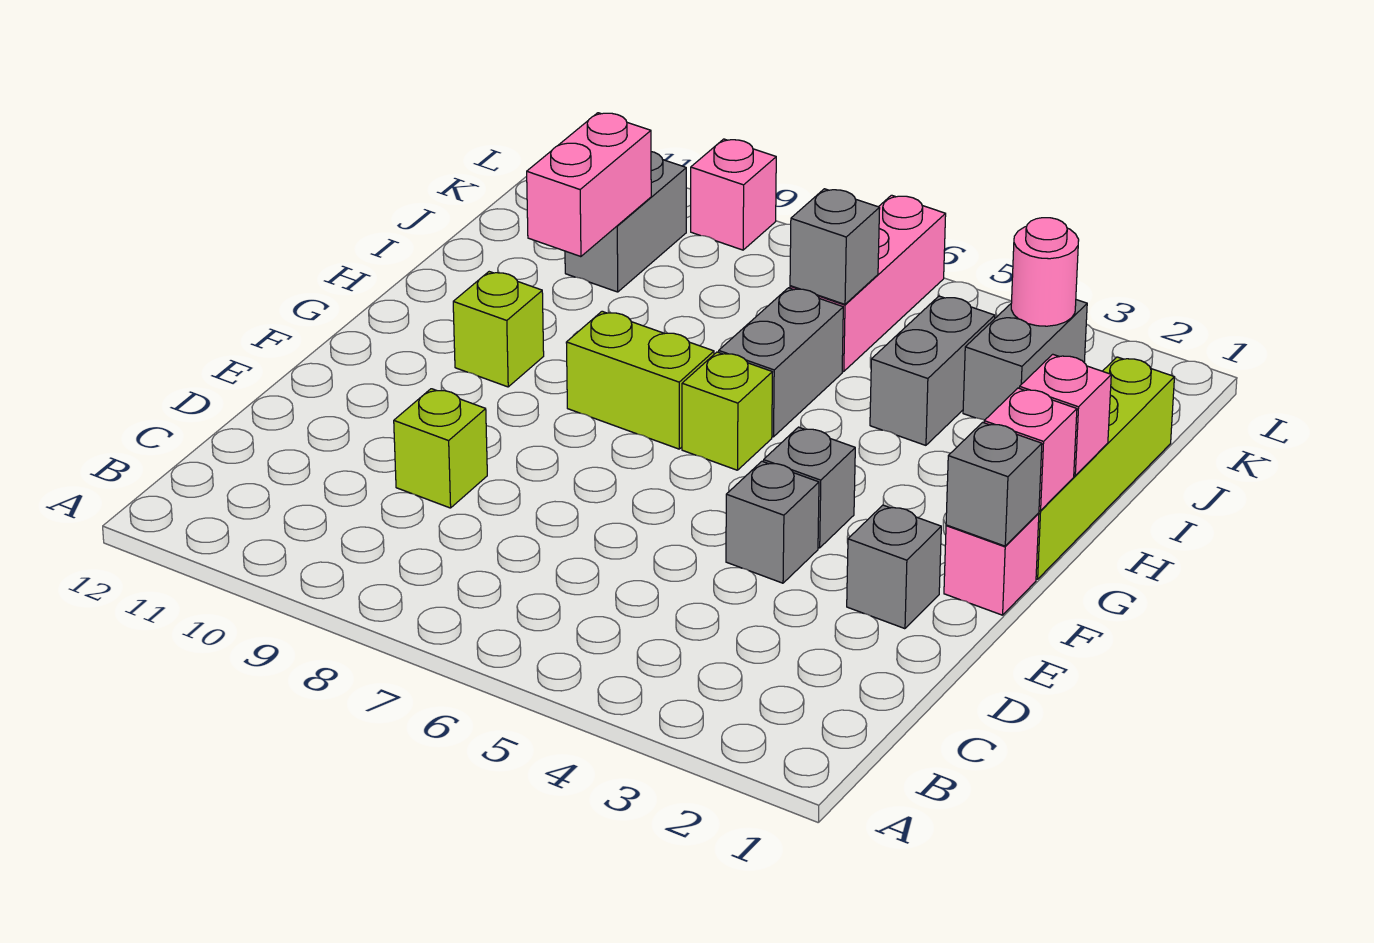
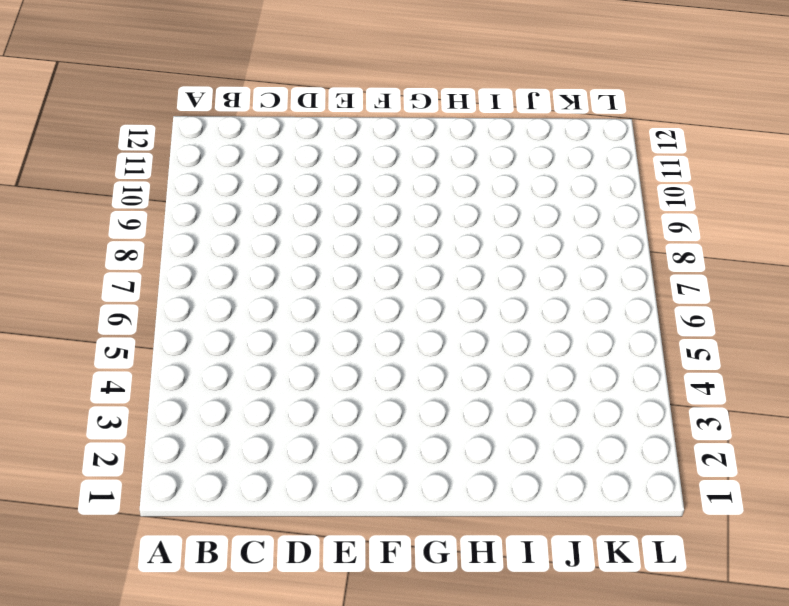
none -> lime 1x1 brick [394,389,487,508]
none -> grey 1x1 brick [847,505,941,629]
none -> grey 1x1 brick [726,461,819,583]

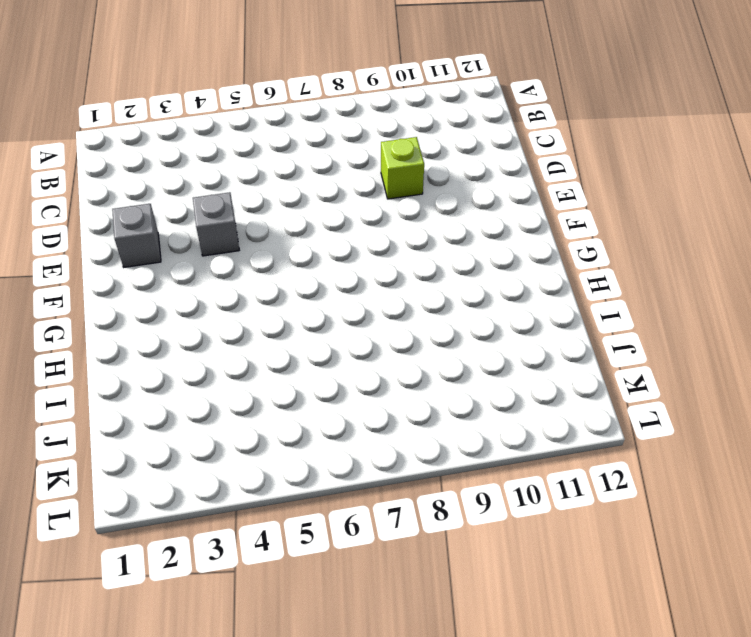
none -> pink 1x1 brick [944,513,1039,615]
none -> grey 1x1 brick [763,427,855,548]
none -> lime 1x4 brick [1036,357,1174,579]

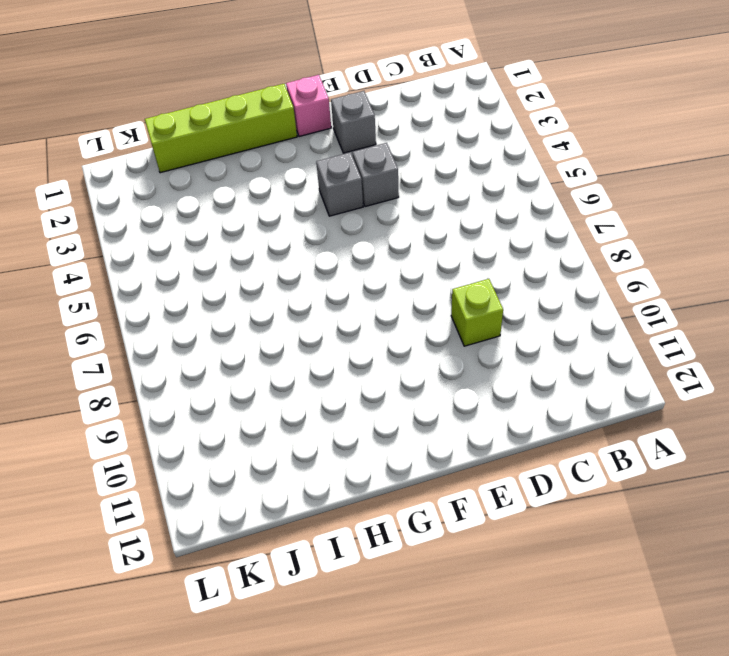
none -> lime 1x1 brick [682,352,772,470]
none -> lime 1x2 brick [566,311,714,449]
none -> lime 1x1 brick [453,272,544,387]

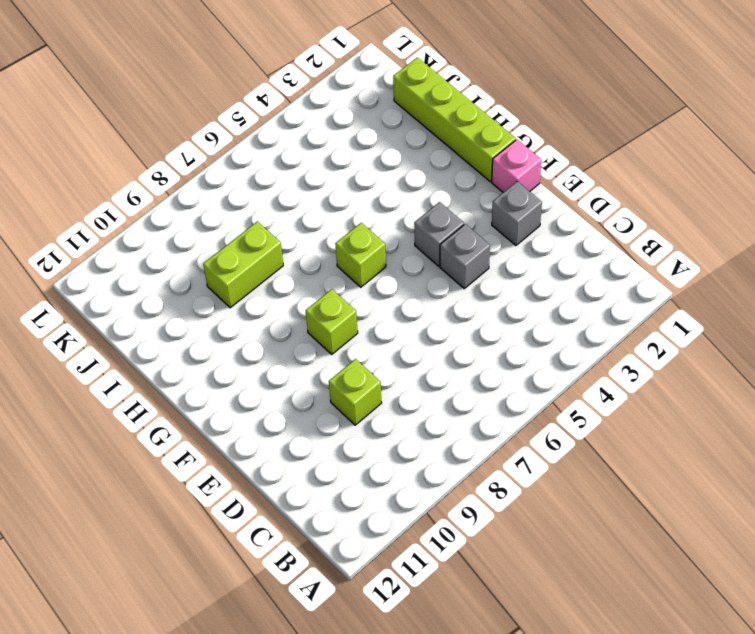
lime 1x1 brick [306,289,358,354] -> lime 1x1 brick moved to [453,272,544,387]
lime 1x2 brick [203,221,283,308] -> lime 1x2 brick moved to [566,311,714,449]
none -> grey 1x2 brick [719,288,843,437]
none -> grey 1x2 brick [870,296,995,445]
none -> grey 1x2 brick [963,300,1087,420]

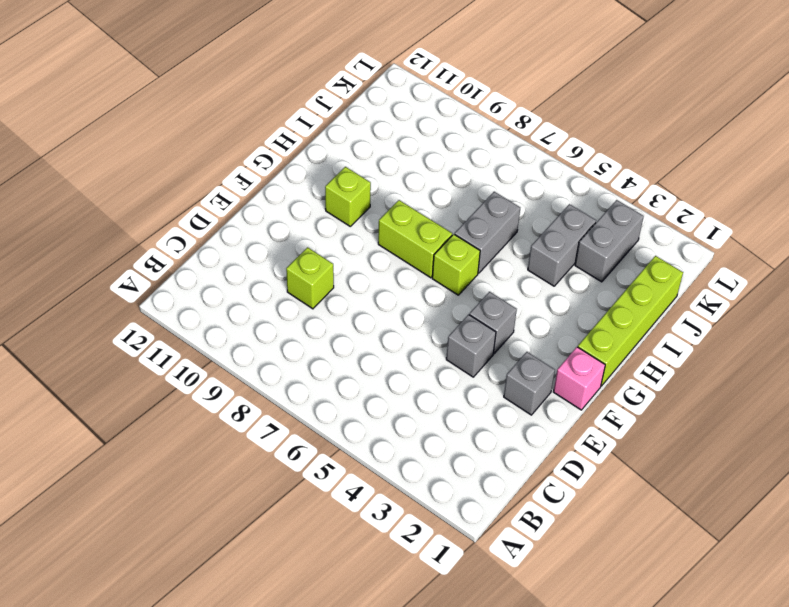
none -> pink 1x3 brick [790,195,946,372]
none -> grey 1x2 brick [565,152,686,292]
none -> pink 1x1 brick [691,139,776,250]

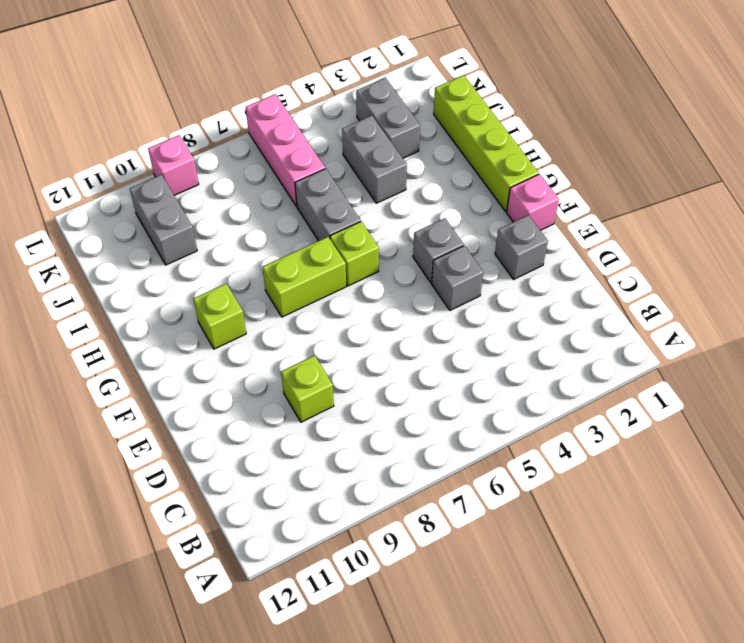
none -> grey 1x1 brick [946,422,1042,546]
none -> pink 1x1 brick [984,388,1077,511]
none -> pink 1x1 brick [1019,354,1111,476]

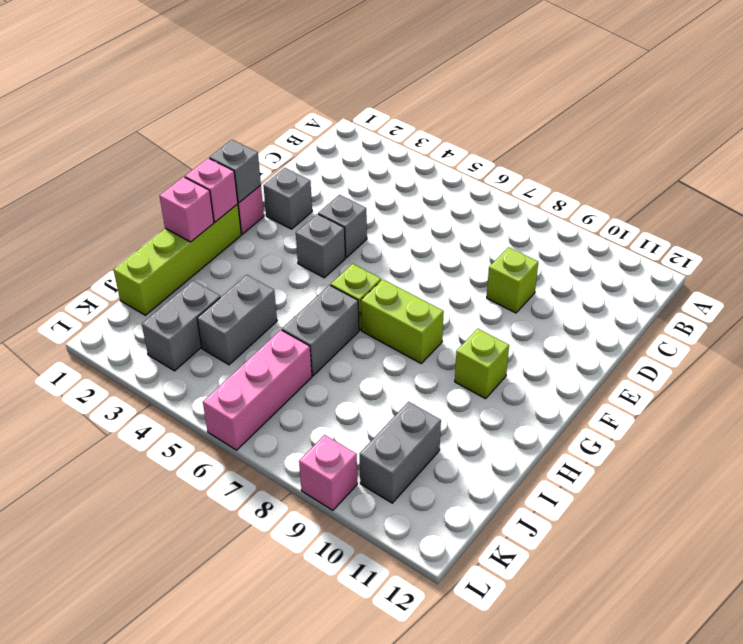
none -> pink 1x2 brick [527,113,651,257]
none -> grey 1x1 brick [790,189,880,304]
none -> pink 1x1 round brick [1011,218,1079,326]

